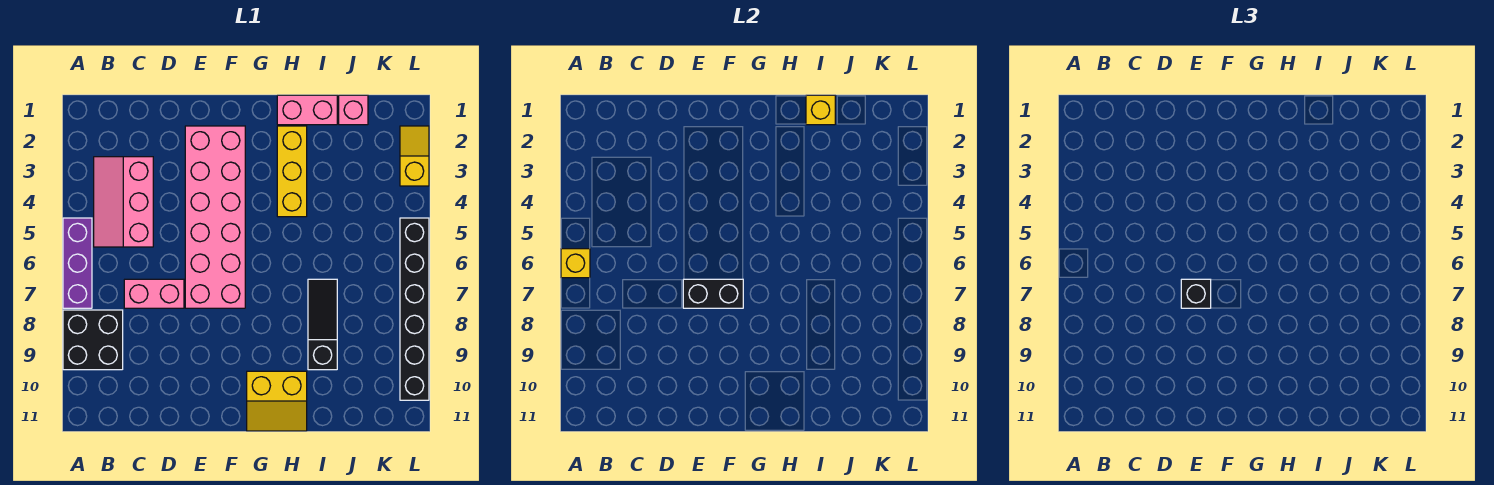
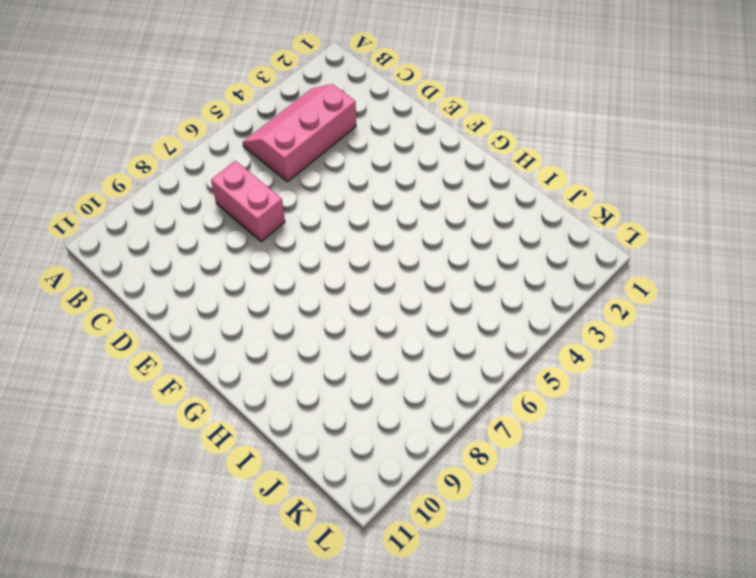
none -> purple 1x3 brick [63,218,92,308]
none -> black 2x2 brick [63,310,123,370]
none -> pink 2x6 brick [185,126,245,308]

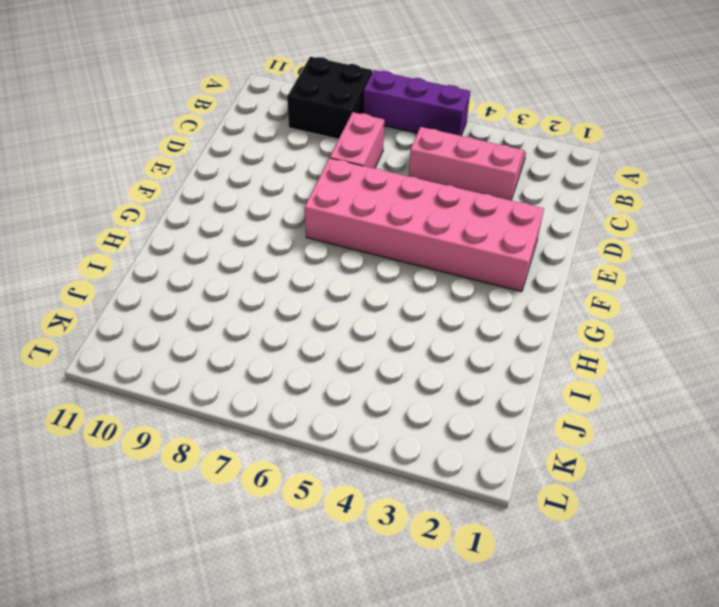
none -> yellow 2x2 slope [247,371,307,431]
none -> pink 1x2 brick [277,95,337,125]
none -> yellow 1x3 brick [277,126,307,217]

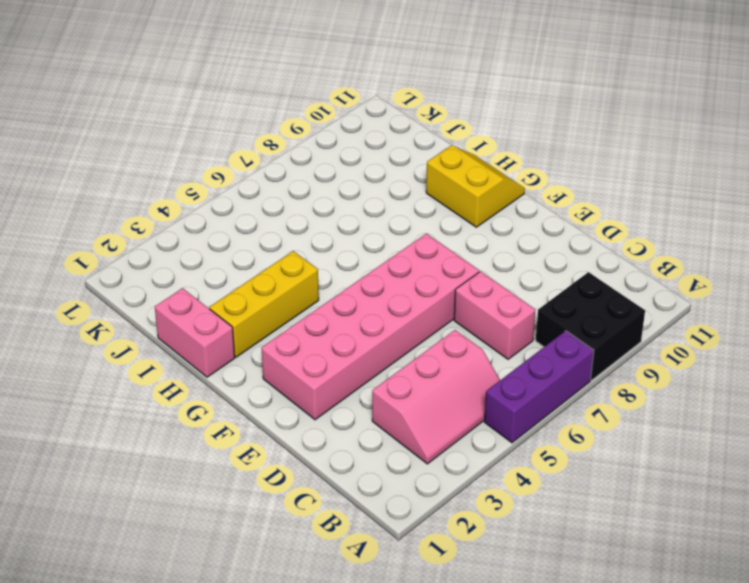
none -> black 1x3 slope [308,279,337,370]
none -> pink 1x1 brick [339,95,368,125]
none -> yellow 1x2 slope [400,126,429,186]

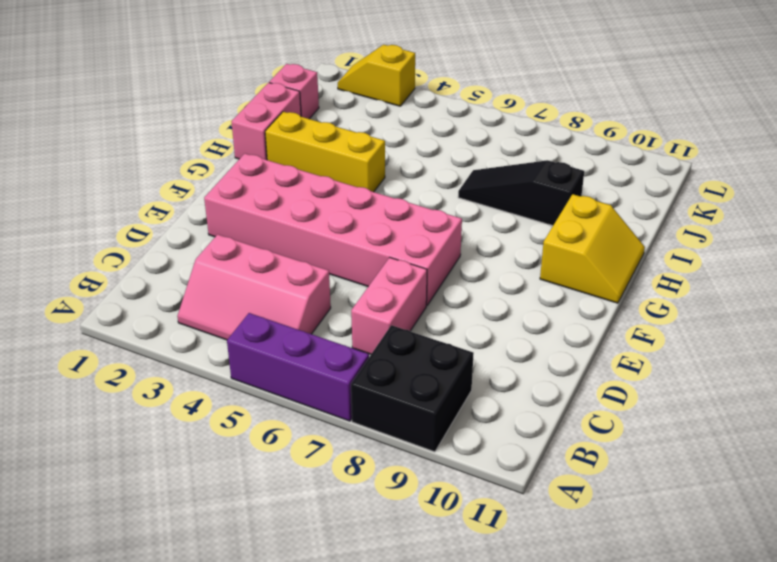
none -> black 1x6 brick [400,218,429,400]
none -> yellow 1x1 brick [561,249,590,278]
none -> black 1x2 brick [683,279,743,308]

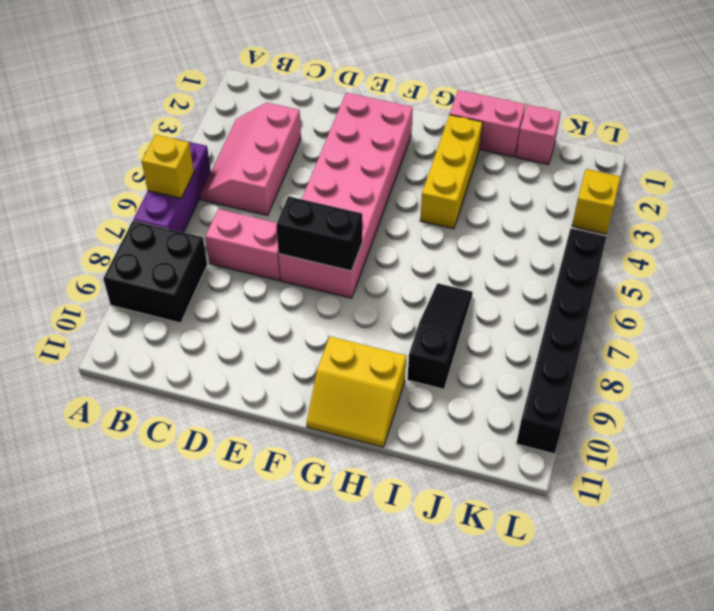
none -> yellow 1x1 brick [806,95,835,125]
none -> black 1x1 brick [1181,279,1211,308]

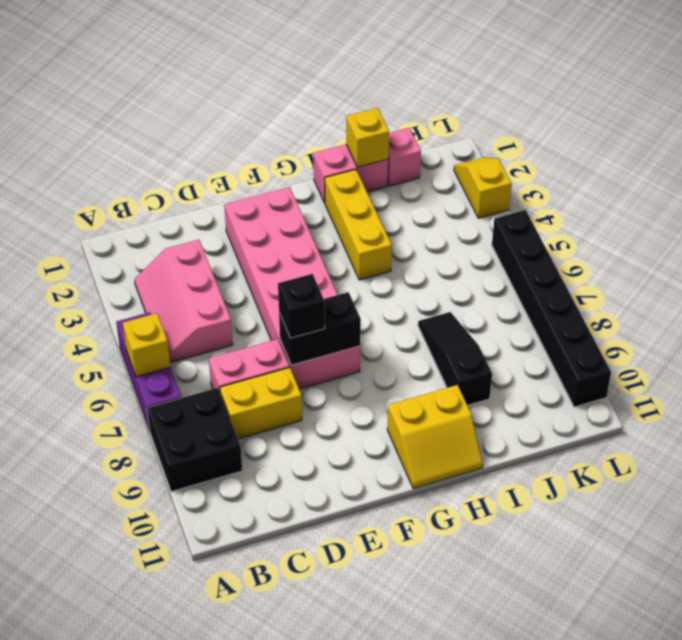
yellow 1x2 brick [220,368,302,439] -> none

